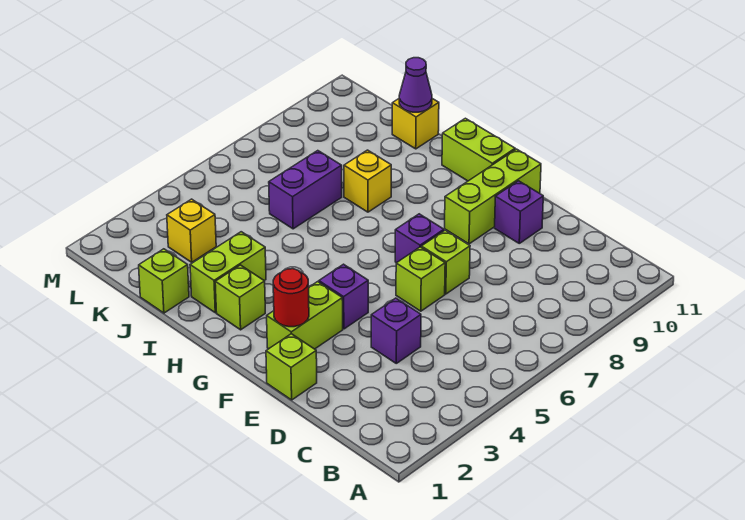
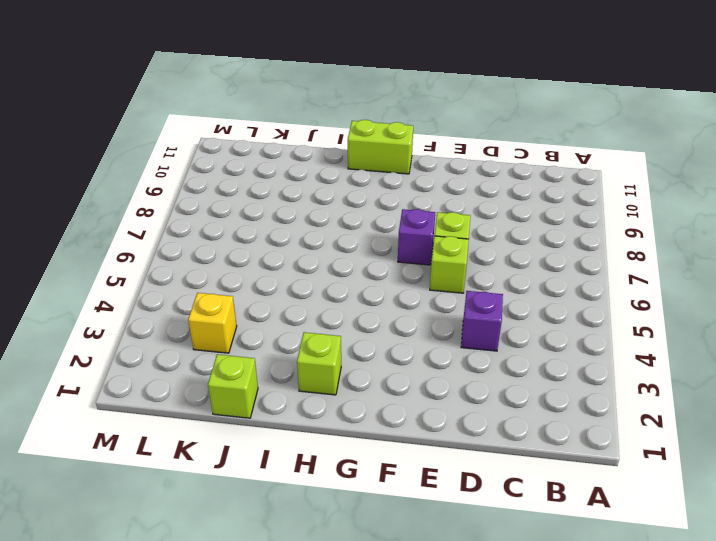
none -> lime 1x1 brick [266,334,317,400]
none -> purple 1x1 brick [495,181,543,243]
none -> lime 1x2 brick [267,282,343,349]

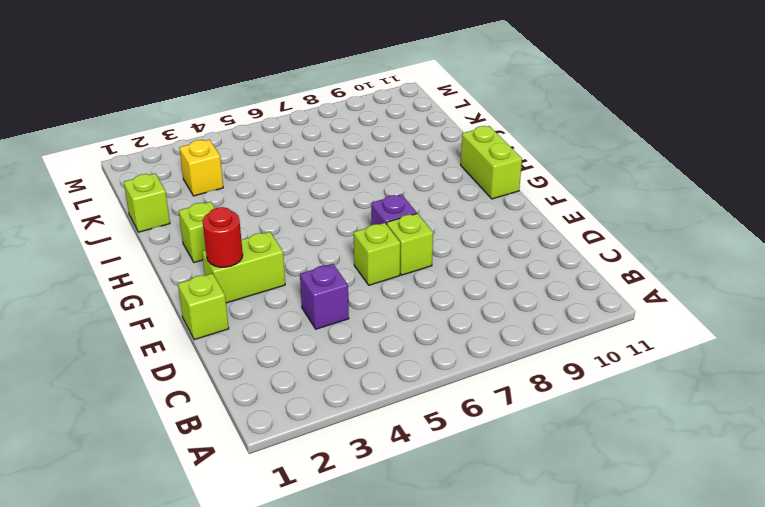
none -> purple 1x1 brick [495,181,543,243]
none -> purple 1x1 brick [319,264,368,329]
none -> lime 1x3 brick [445,149,541,244]

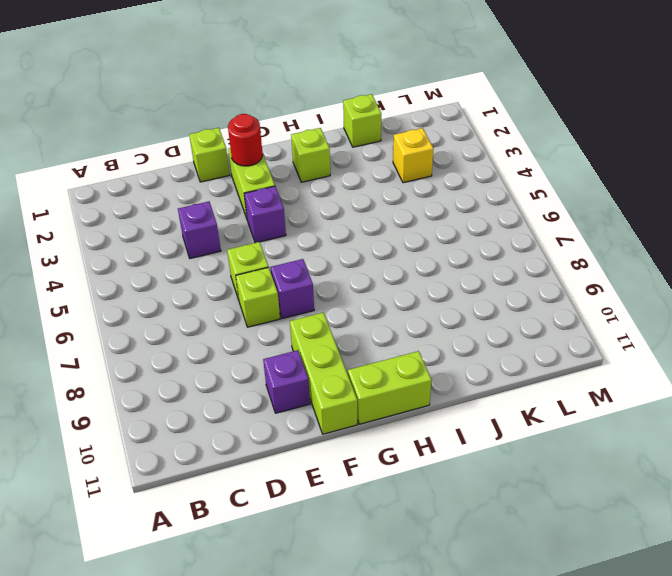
none -> lime 1x2 brick [190,232,266,313]
none -> yellow 1x1 brick [344,150,391,212]
none -> purple 1x2 brick [269,151,342,229]

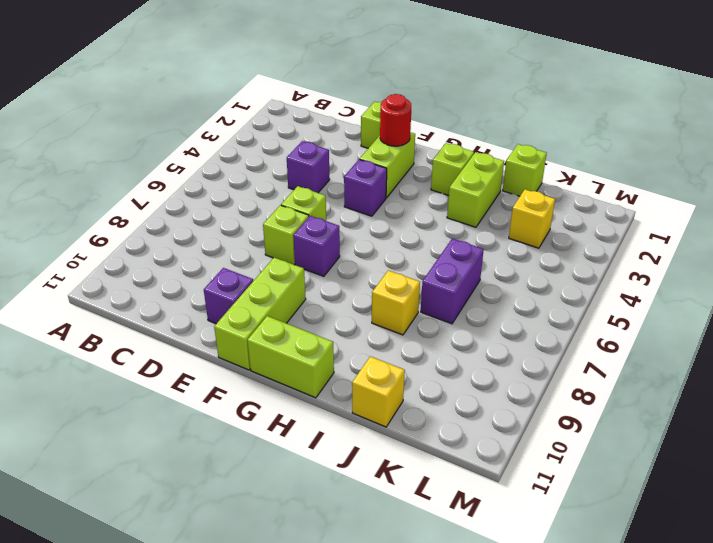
none -> purple 1x1 cone [399,58,432,112]

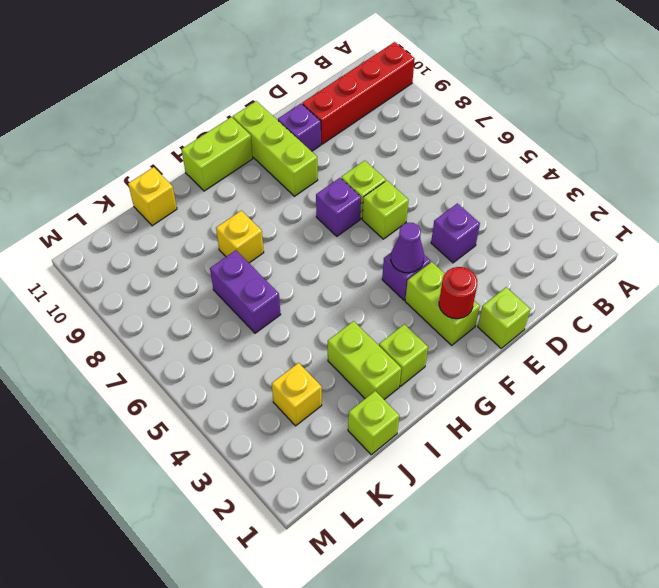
red 1x4 brick [302,42,415,144] -> none
purple 1x1 cone [391,223,424,273] -> purple 1x1 cone moved to [399,58,432,112]

